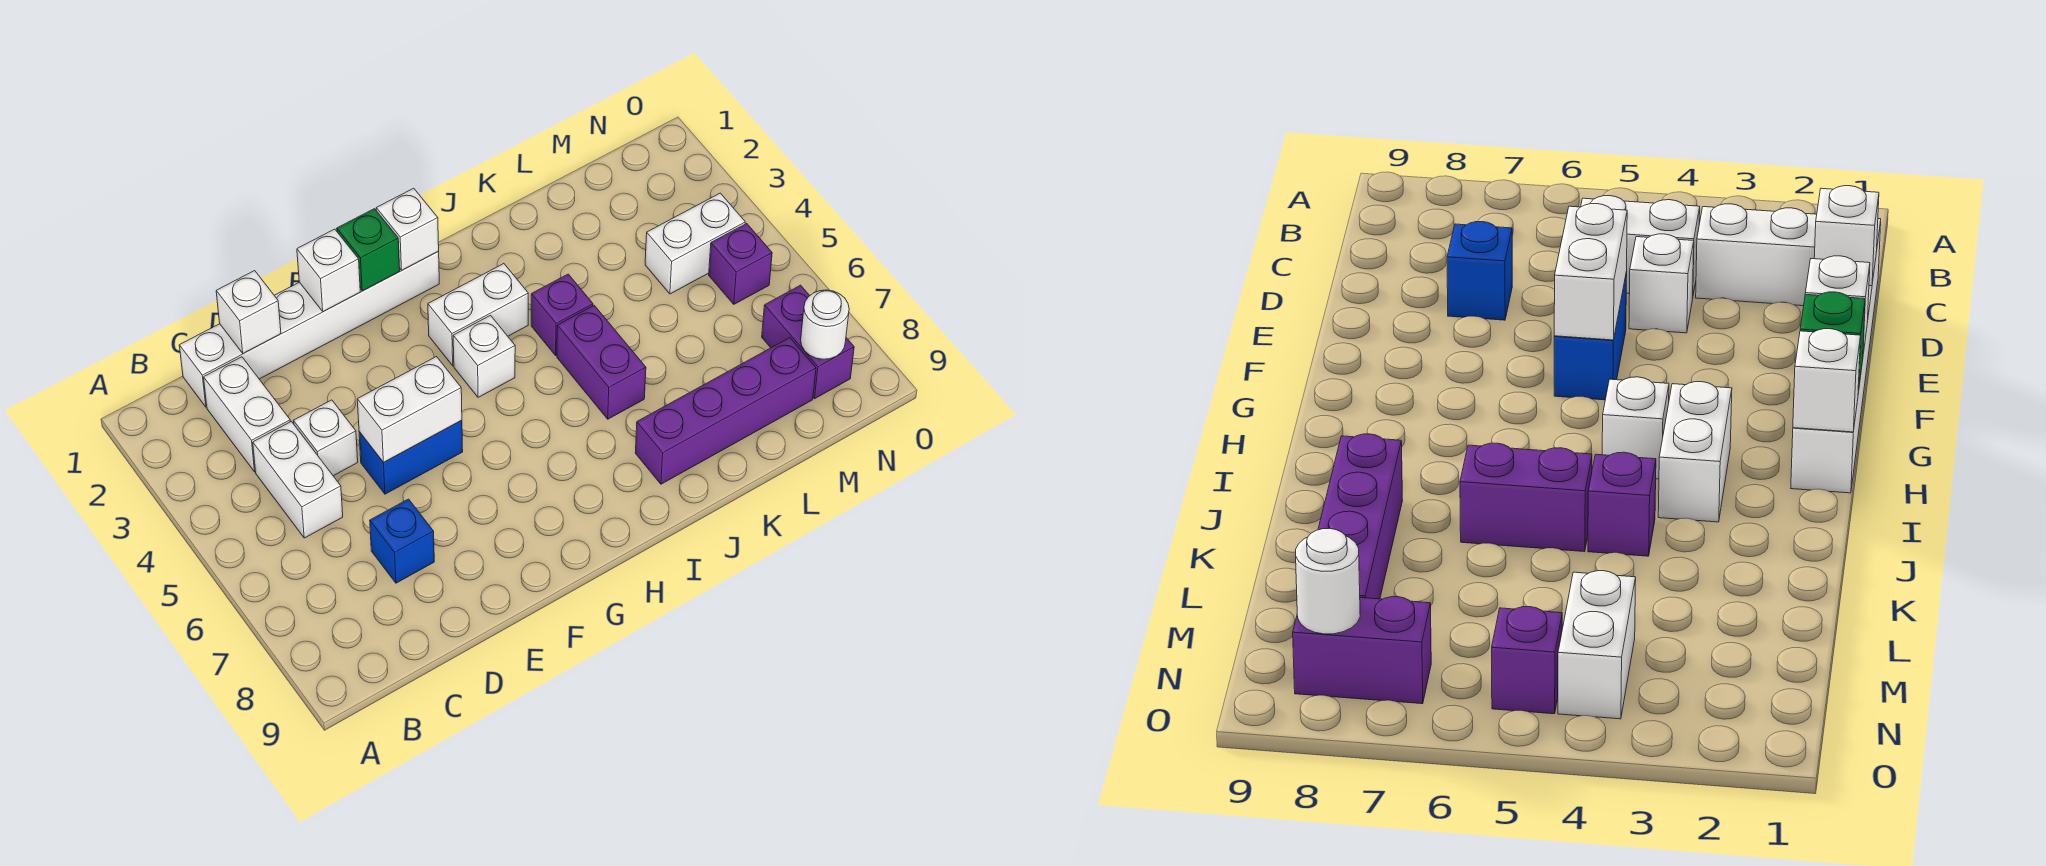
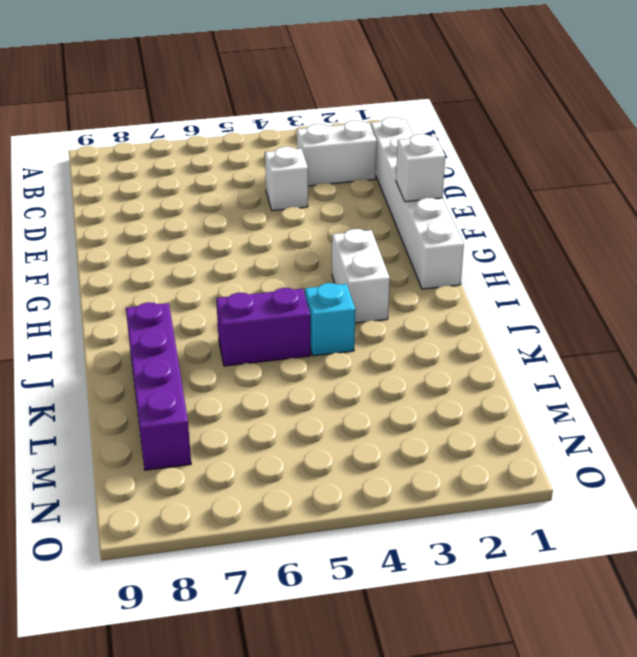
cyan 1x1 brick [305,283,355,356] -> purple 1x1 brick [531,274,593,355]
none -> white 1x2 brick [253,422,343,538]
none -> blue 1x1 brick [370,499,434,583]
none -> blue 1x2 brick [359,421,463,494]

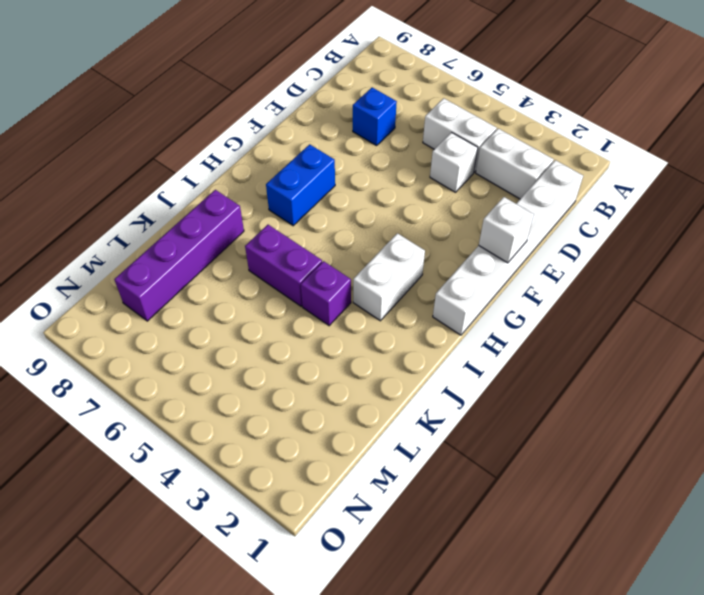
blue 1x2 brick [266,144,335,226] -> blue 1x2 brick moved to [359,421,463,494]
none -> white 1x1 brick [453,316,515,397]
none -> white 1x2 brick [645,193,745,294]
none -> purple 1x1 brick [709,224,772,304]

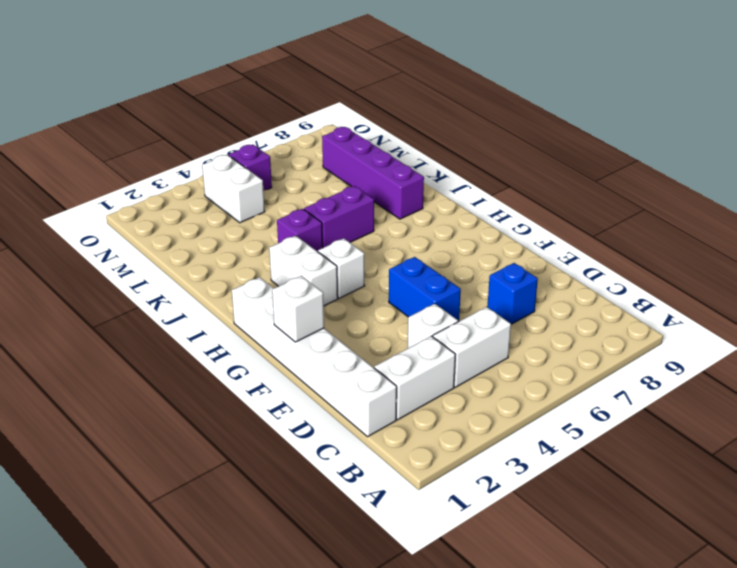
none -> purple 1x2 brick [762,285,854,399]
none -> white 1x1 brick [216,271,281,354]
none -> white 1x2 brick [357,357,462,463]

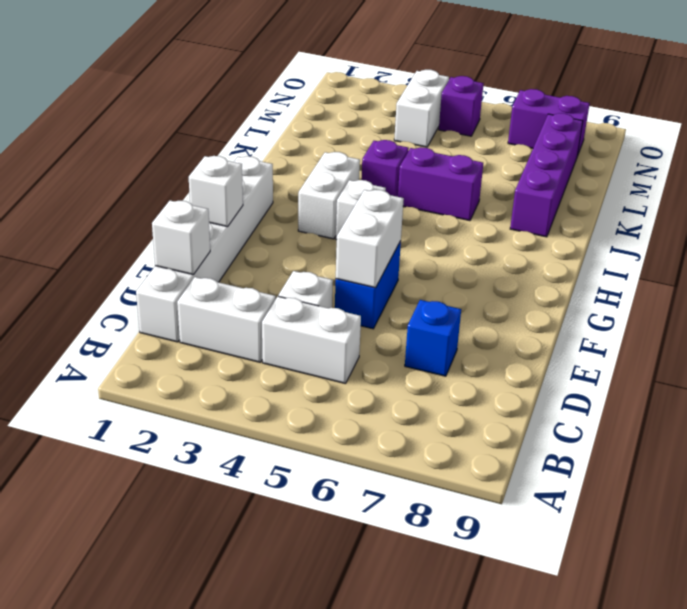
none -> green 1x1 brick [337,209,400,291]
none -> white 1x1 brick [376,188,439,270]
none -> white 1x1 round brick [801,290,849,359]

